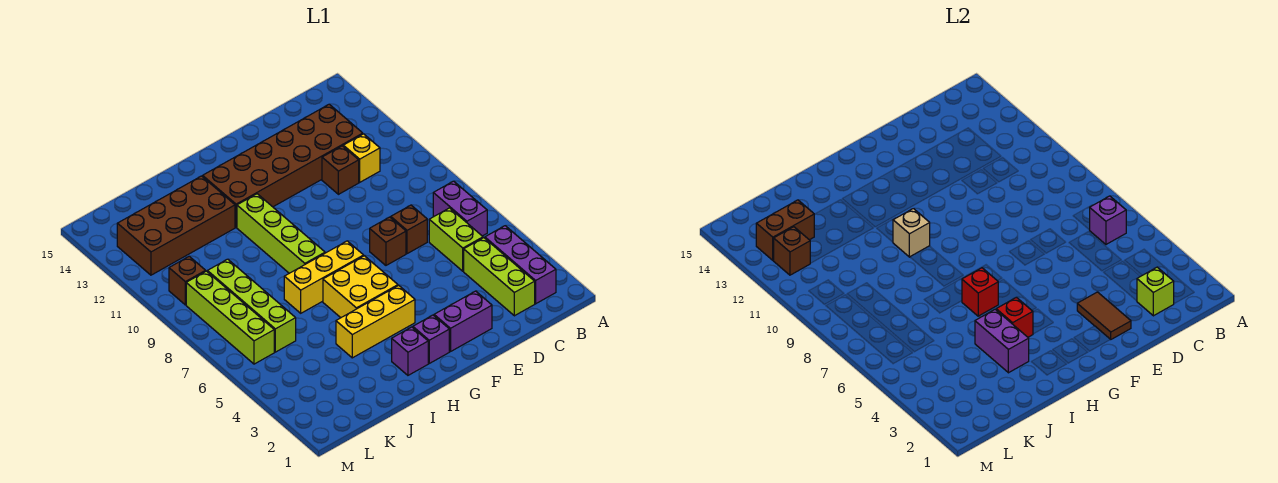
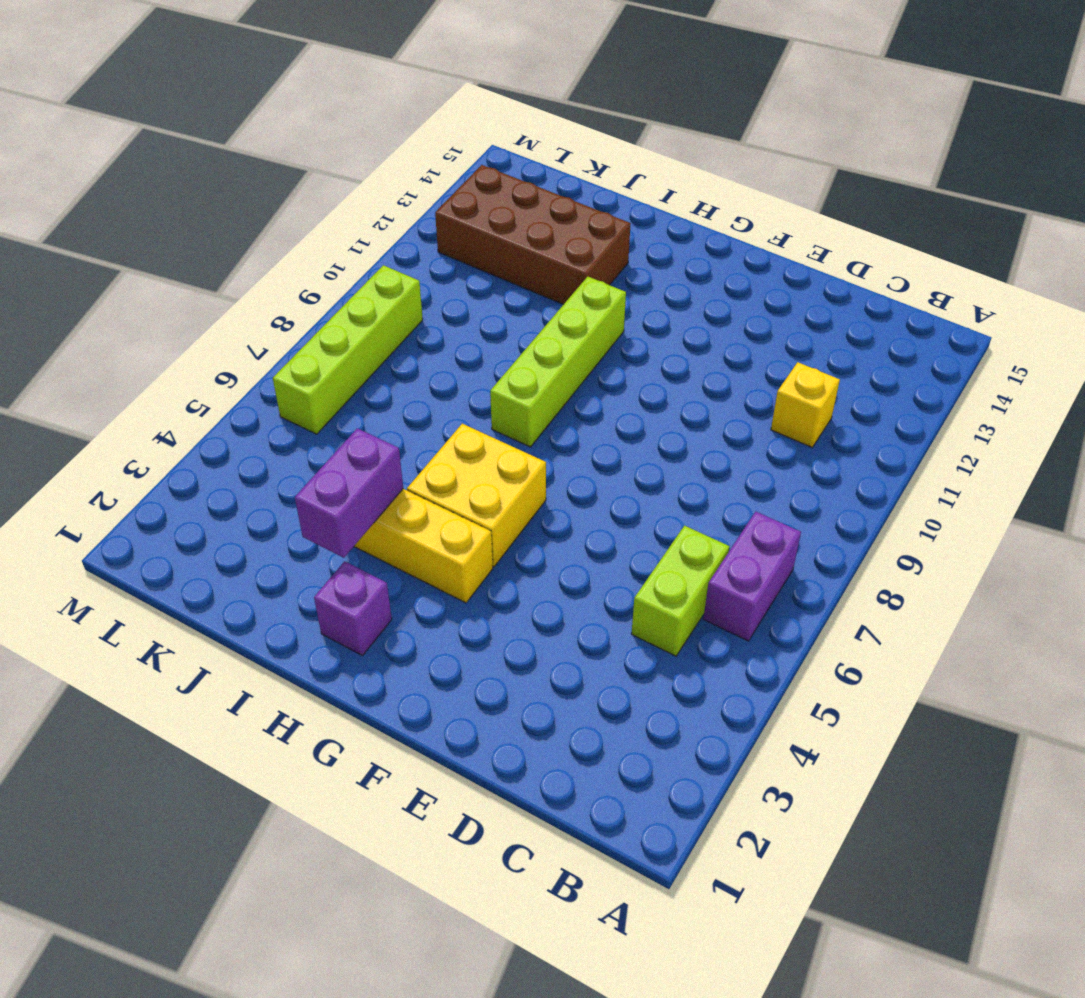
none -> purple 1x3 brick [485,226,556,304]
none -> lime 1x3 brick [464,238,535,316]
none -> brown 2x6 brick [203,104,363,227]

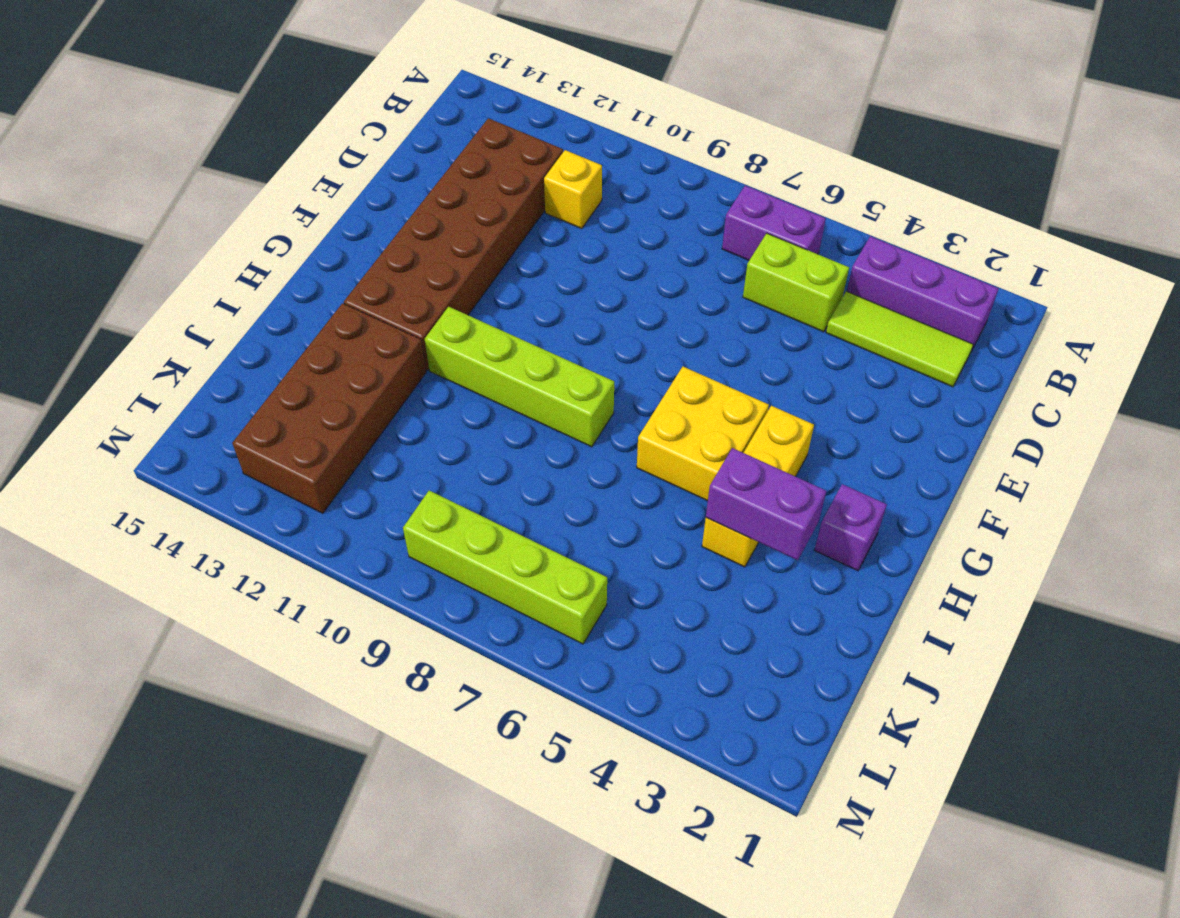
lime 1x3 tile [826,291,973,387] -> lime 1x3 brick [464,238,535,316]
none -> brown 1x1 brick [391,205,427,254]
none -> brown 1x1 brick [322,146,359,194]
none -> purple 1x2 brick [434,291,492,352]

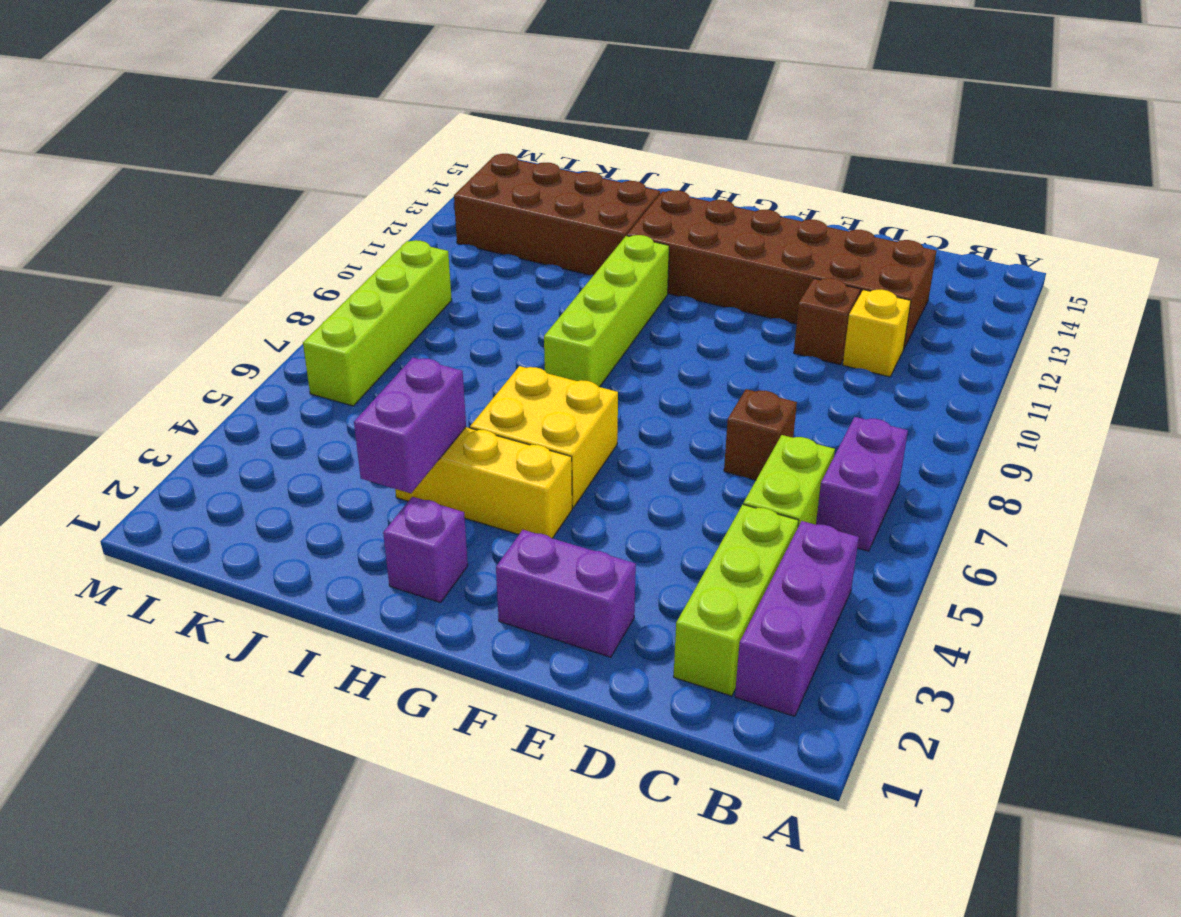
none -> brown 1x1 brick [370,217,406,265]
none -> purple 1x1 brick [413,315,449,363]
none -> yellow 1x3 brick [284,241,364,313]

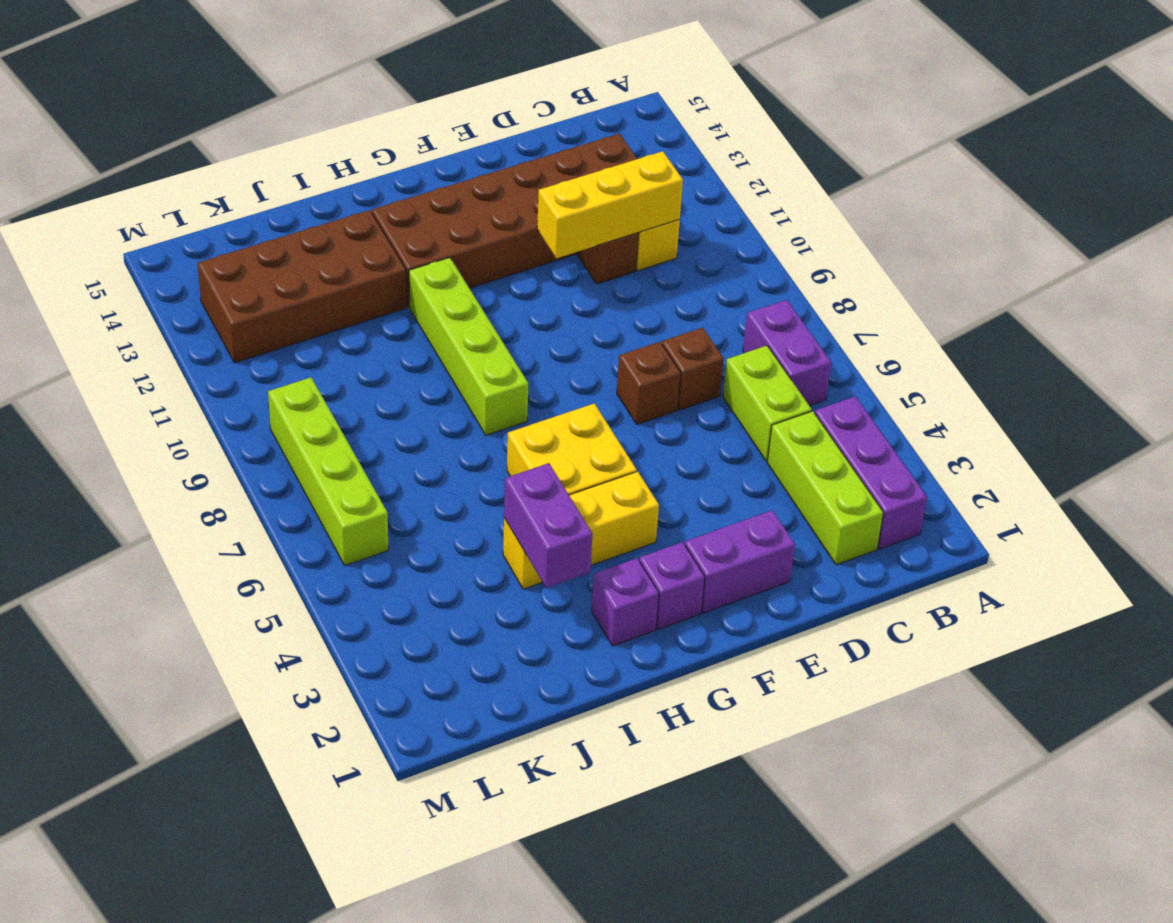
yellow 1x3 brick [537,151,683,258] -> yellow 1x3 brick moved to [284,241,364,313]
none -> lime 1x4 brick [207,259,296,352]
none -> brown 1x1 brick [169,256,206,305]
none -> purple 1x1 brick [1090,196,1126,244]

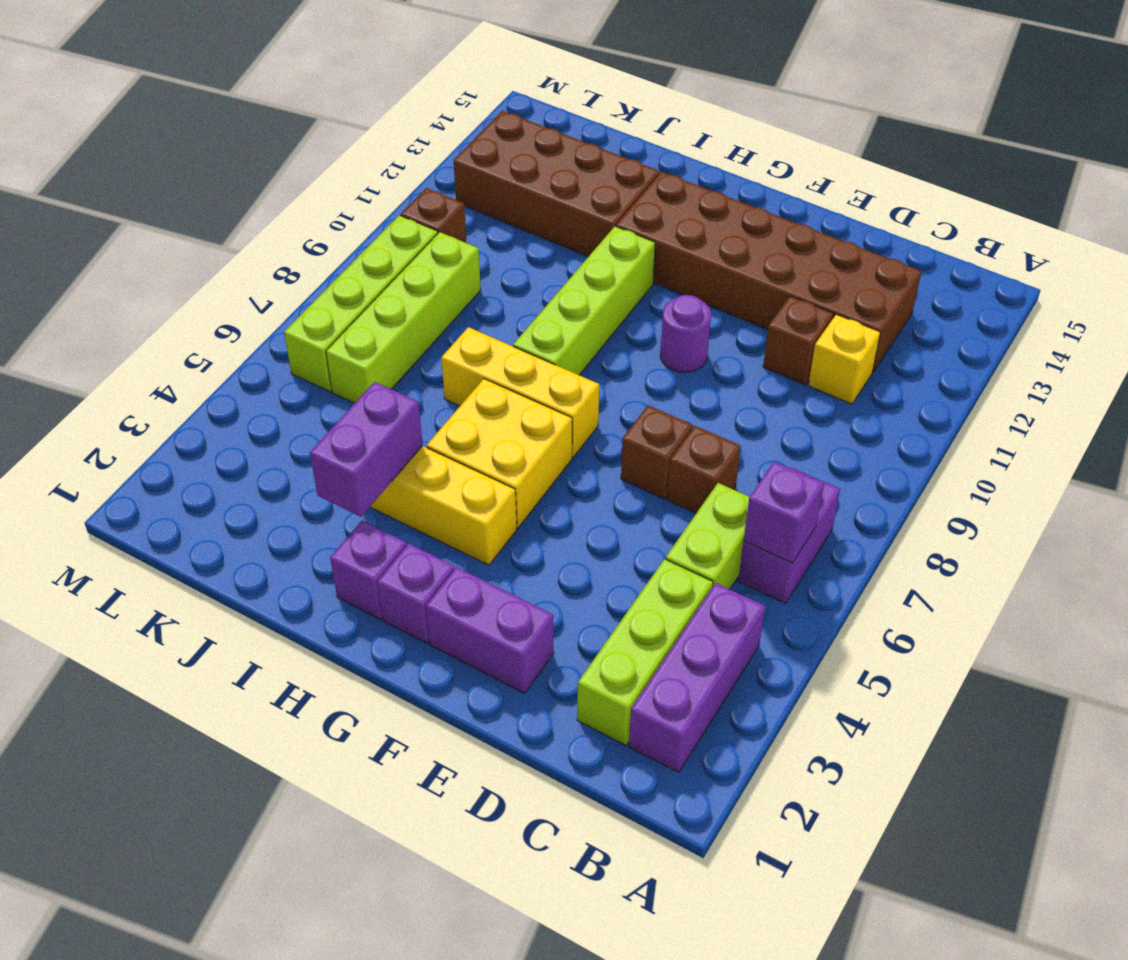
purple 1x1 round brick [660,295,711,372] -> none
none -> lime 1x1 brick [1137,267,1174,316]
none -> brown 1x2 tile [1077,292,1131,339]
none -> red 1x1 brick [996,297,1033,337]

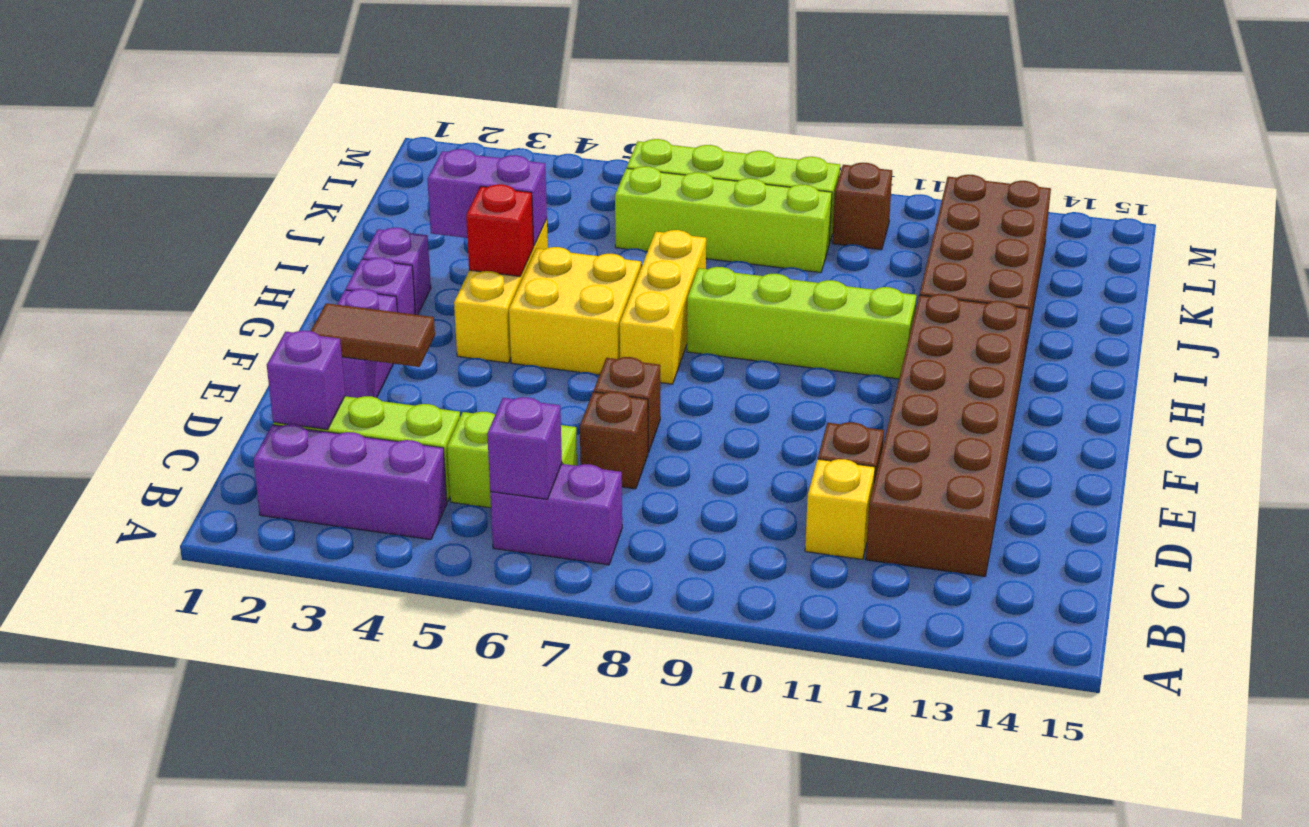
purple 1x1 brick [267,331,345,430] -> lime 1x1 brick [1137,267,1174,316]
none -> red 1x1 brick [962,268,998,316]
none -> tan 1x1 brick [893,209,930,257]
none -> brown 1x2 brick [756,200,814,260]

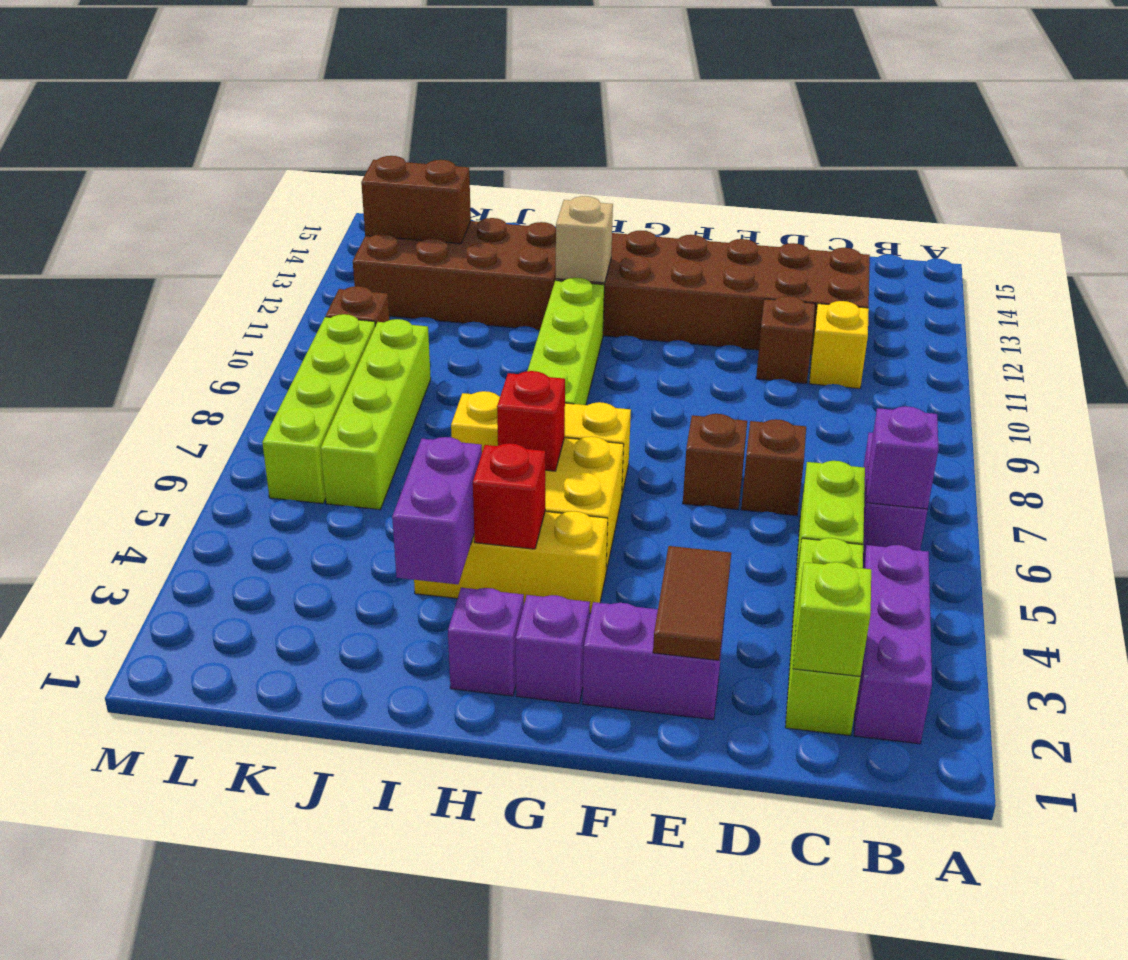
tan 1x1 brick [556,196,613,283] -> tan 1x1 brick moved to [893,209,930,257]
none -> brown 1x1 brick [773,227,810,275]

